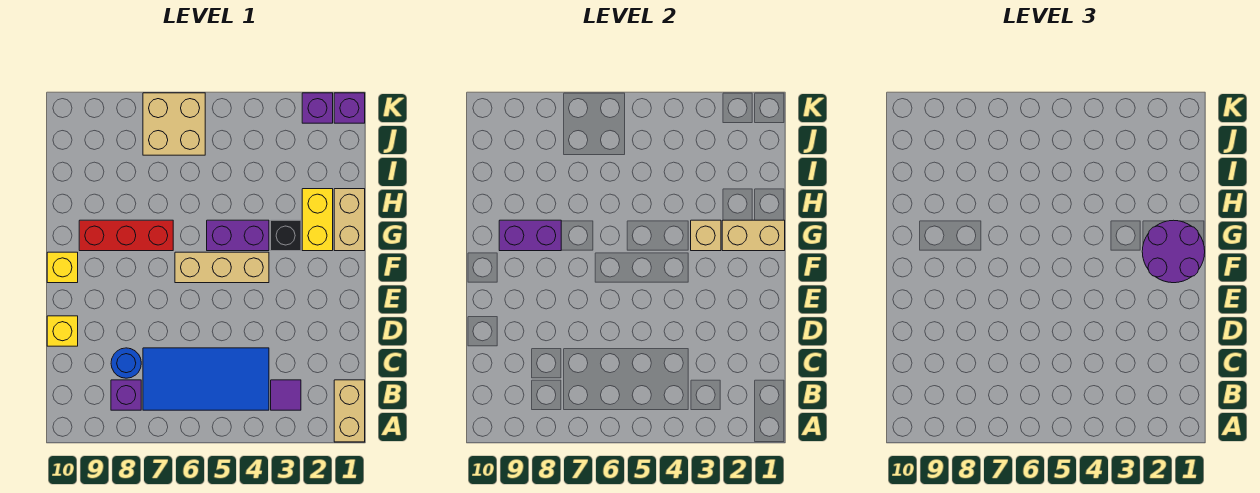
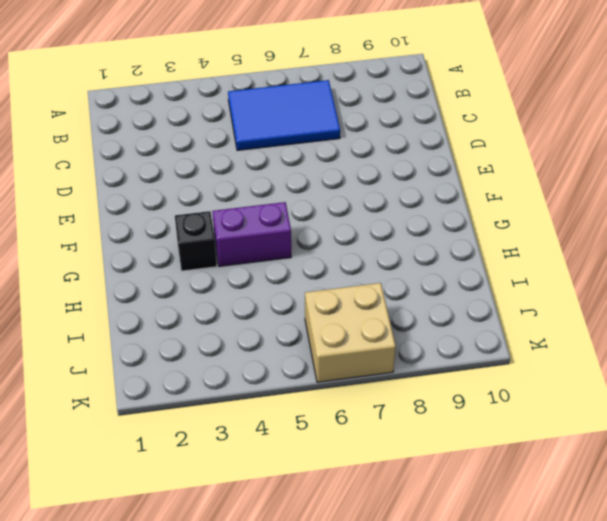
blue 2x3 tile [228,80,340,151] -> blue 2x4 tile [143,348,269,410]
none -> tan 1x2 brick [334,380,365,442]
none -> purple 1x1 tile [271,380,301,410]
none -> purple 1x1 brick [111,380,141,410]

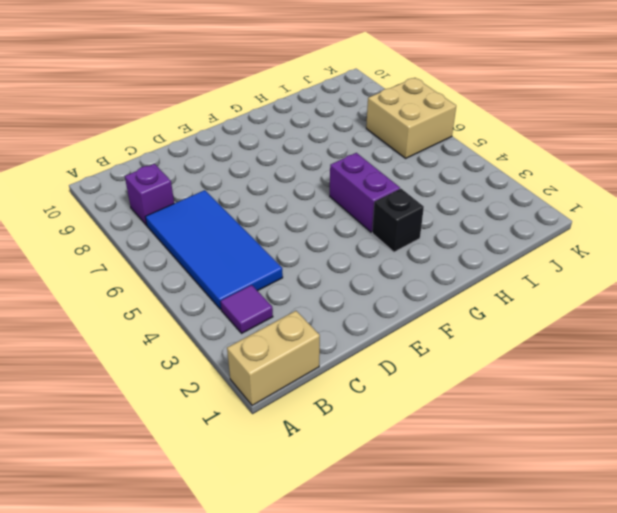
none -> blue 1x1 round brick [111,348,141,378]
none -> yellow 1x1 brick [47,316,78,346]
none -> tan 1x3 brick [175,252,269,283]

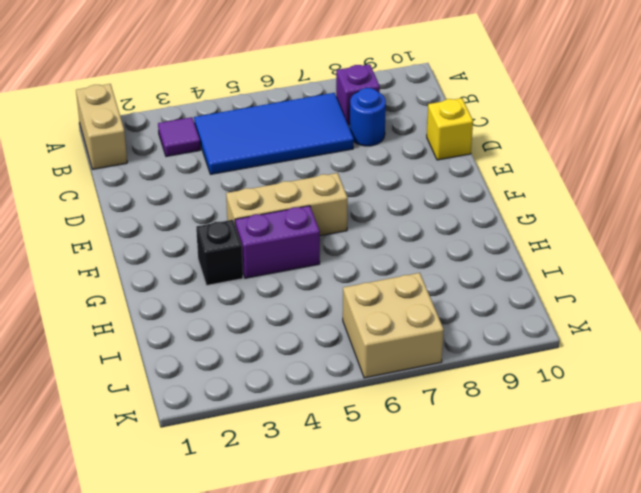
none -> yellow 1x1 brick [47,252,78,283]
none -> tan 1x2 brick [334,189,365,251]
none -> yellow 1x2 brick [302,189,333,251]

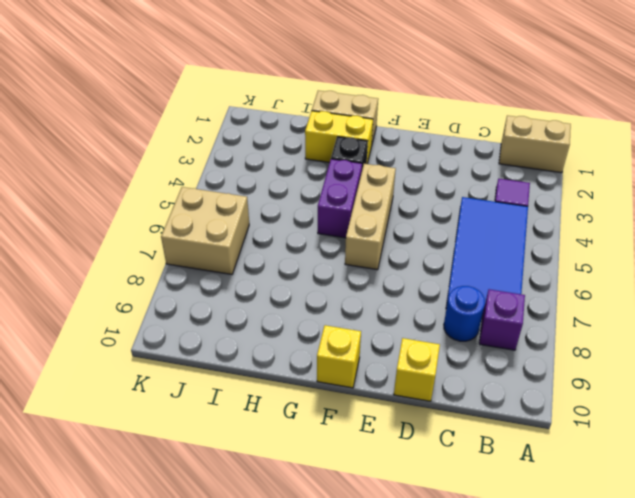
none -> red 1x3 brick [79,220,173,251]
none -> purple 1x1 brick [334,93,365,123]
none -> purple 1x1 brick [302,93,333,123]

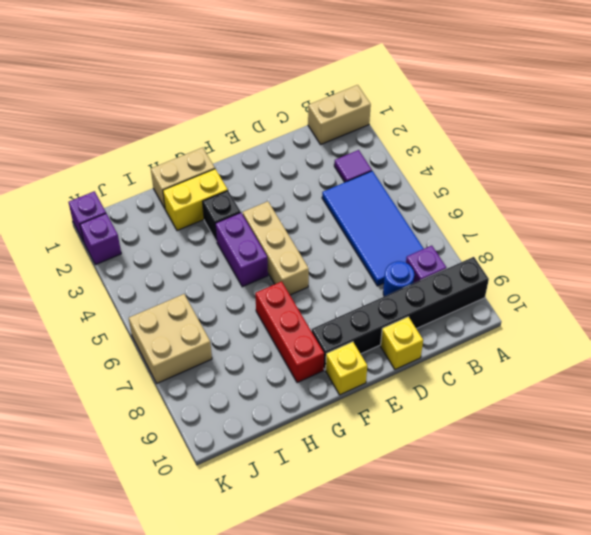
black 1x6 brick [312,257,489,370] -> none
none -> tan 1x2 brick [722,220,785,251]
none -> tan 1x1 brick [691,220,721,251]
none -> purple 1x2 brick [499,220,561,251]

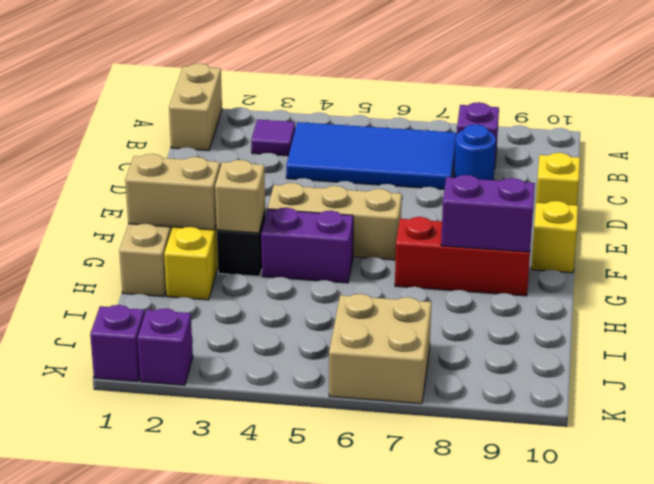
none -> purple 2x2 round brick [1142,220,1205,283]

